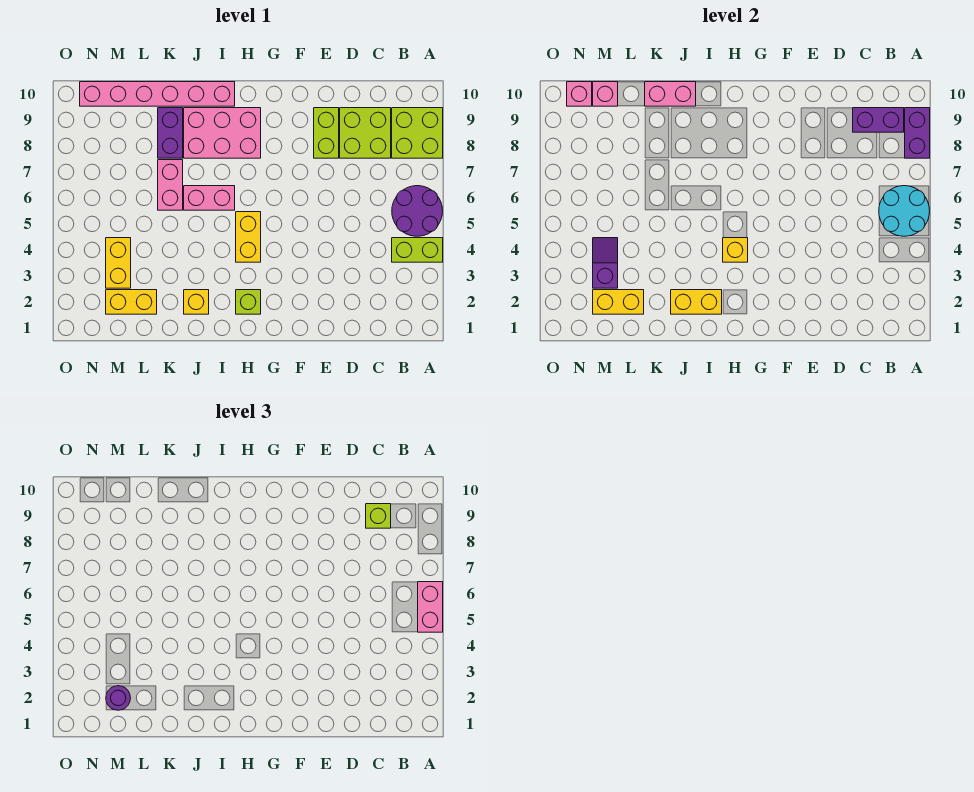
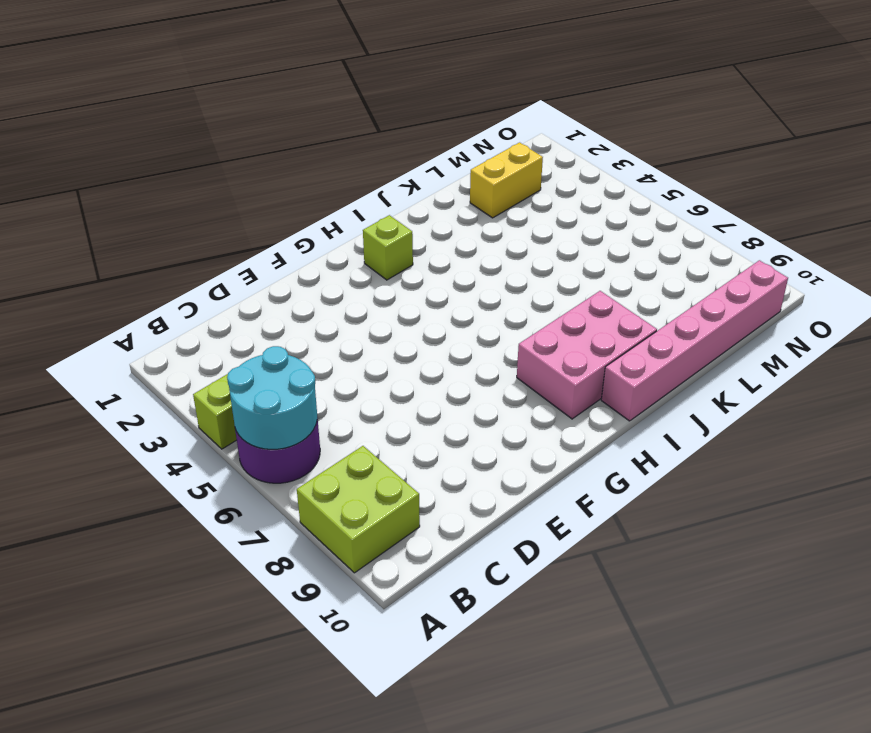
none -> lime 2x2 brick [340,108,391,158]
none -> lime 1x2 brick [314,108,339,158]
none -> yellow 1x2 brick [236,212,261,262]

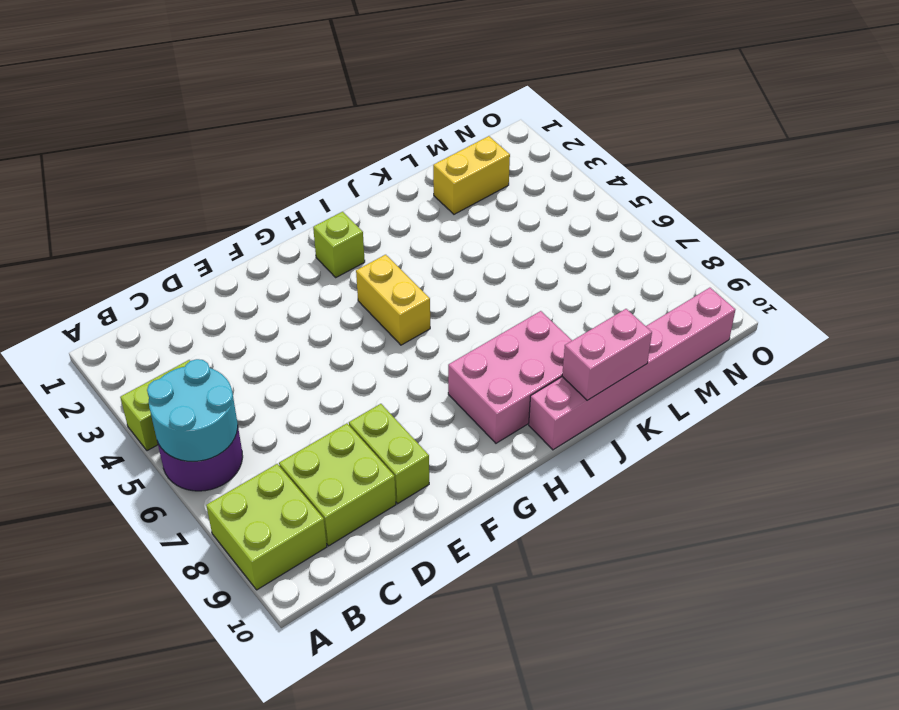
none -> pink 1x2 brick [184,186,235,210]
none -> yellow 1x1 brick [184,290,209,314]
none -> pink 1x2 brick [158,160,183,210]

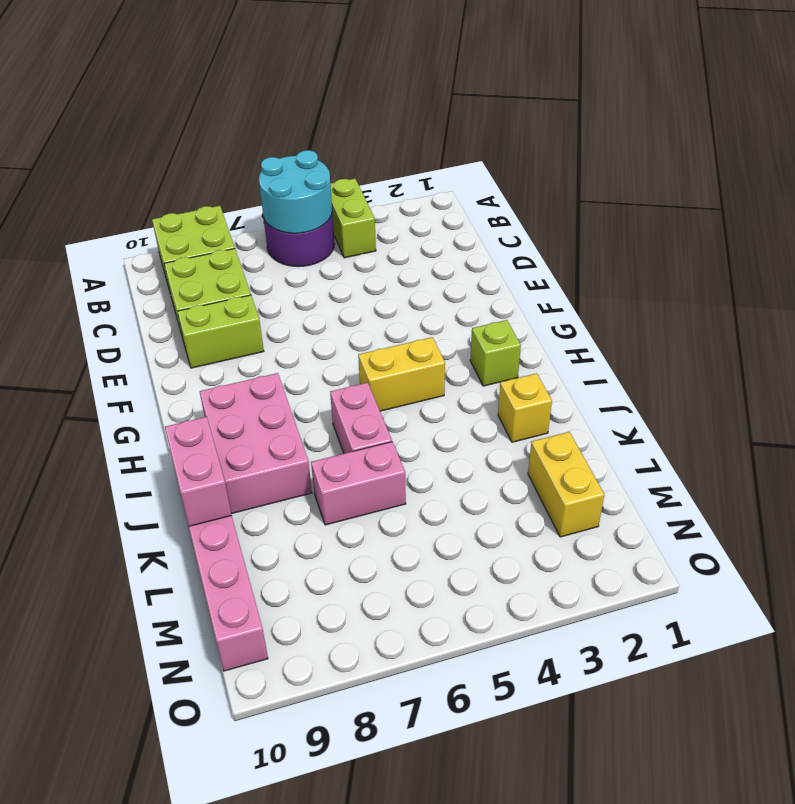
none -> purple 1x2 brick [158,108,183,158]
none -> yellow 1x2 brick [106,238,131,288]
none -> purple 1x2 brick [905,108,930,158]

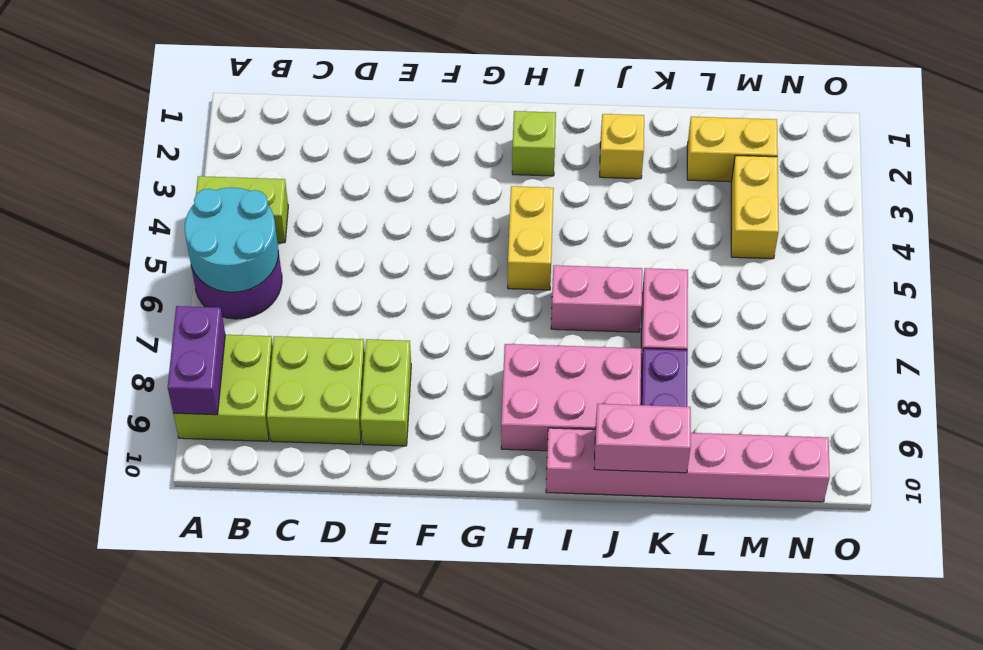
none -> purple 1x2 brick [853,108,904,132]
none -> yellow 1x1 brick [723,238,748,262]
none -> yellow 1x2 brick [671,290,722,314]

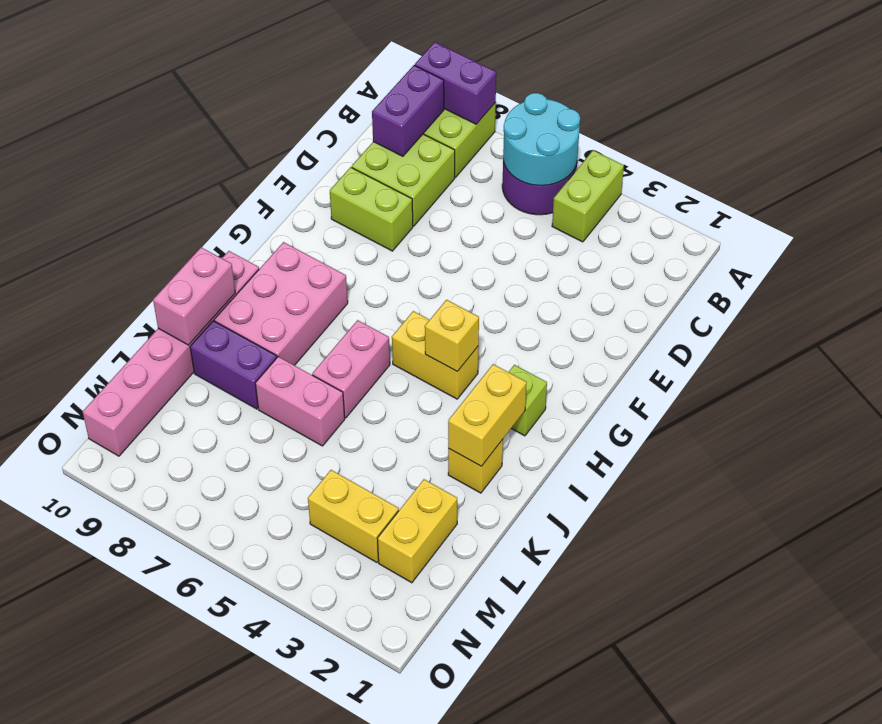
none -> yellow 1x2 brick [593,290,644,314]
none -> purple 1x2 slope [593,238,618,288]
none -> pink 1x1 brick [593,82,618,106]

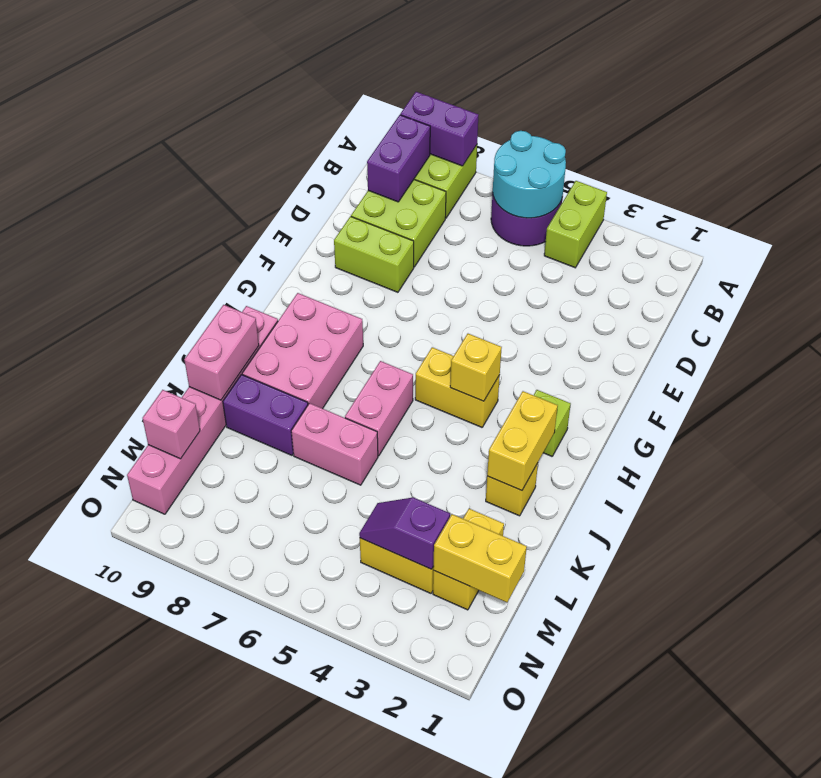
yellow 1x2 brick [433,514,527,602] -> yellow 1x2 brick turned to [593,290,644,314]
none -> pink 1x1 brick [567,82,592,106]
none -> pink 1x2 brick [418,582,443,632]
none -> lime 1x1 brick [366,504,391,528]

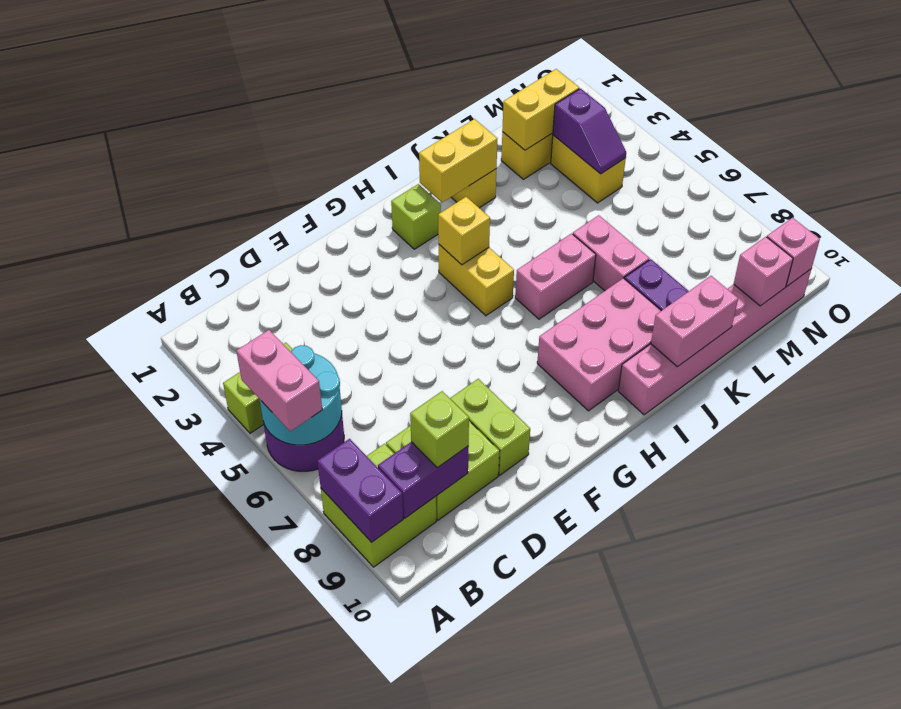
none -> purple 1x1 round brick [106,686,130,710]

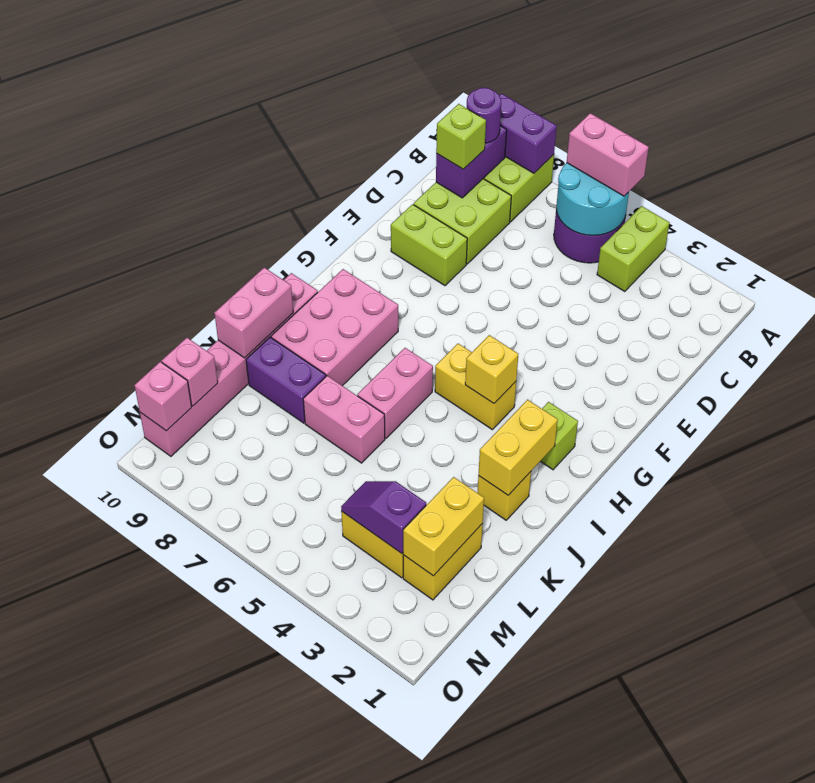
purple 1x1 round brick [467,88,501,143] -> purple 1x1 round brick moved to [106,686,130,710]

